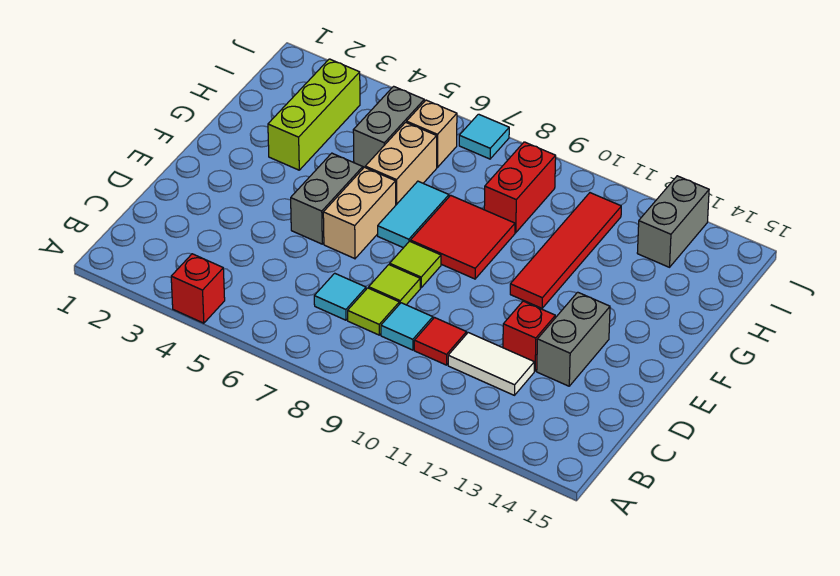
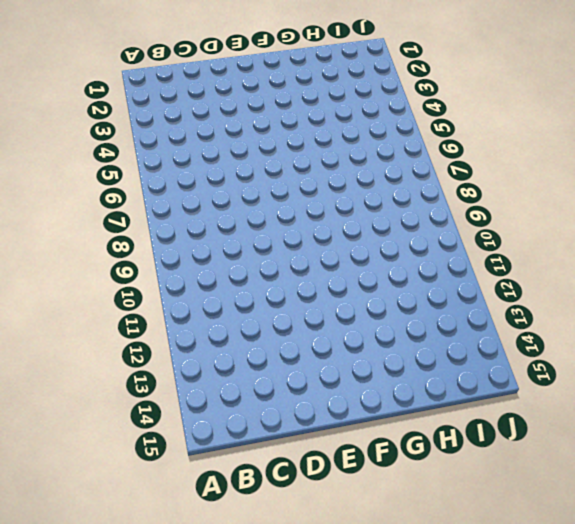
none -> red 1x1 brick [171,254,225,323]
none -> cyan 1x1 tile [314,273,366,320]
none -> lime 1x1 tile [348,288,399,335]

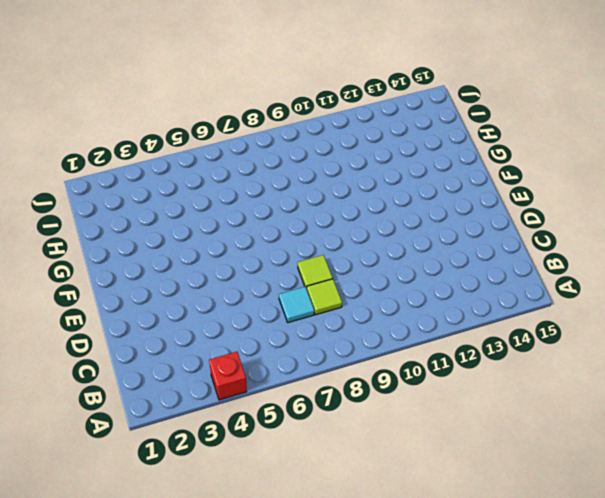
none -> cyan 1x1 tile [381,303,433,350]
none -> red 1x1 tile [414,318,467,365]
none -> white 1x2 tile [448,333,534,395]

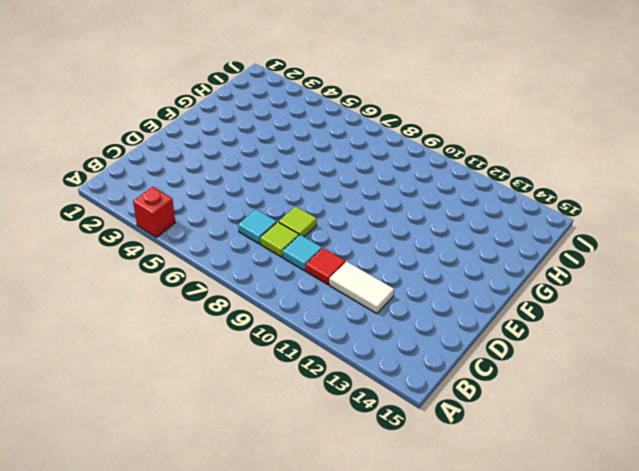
none -> red 1x1 brick [503,301,555,371]
none -> grey 1x2 brick [537,292,610,386]
none -> grey 1x2 brick [291,153,363,244]

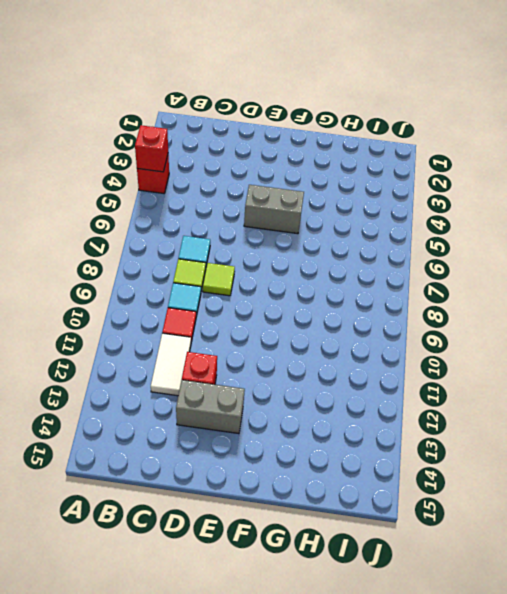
red 1x1 brick [135,125,168,172] -> none
none -> tan 1x2 brick [323,167,396,259]
none -> lime 1x1 tile [390,241,441,288]
none -> cyan 1x2 tile [378,181,449,248]

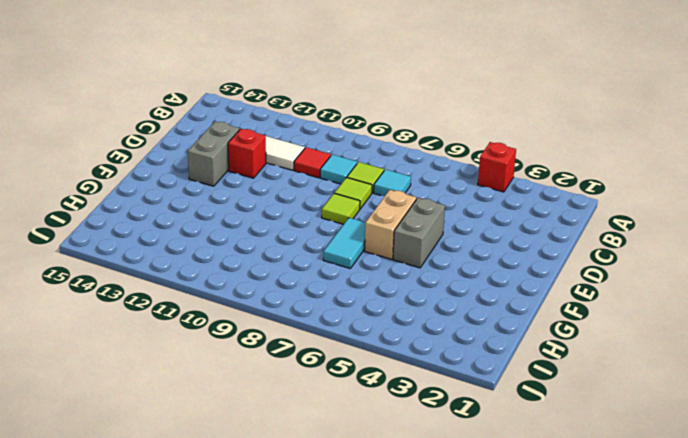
none -> red 2x2 tile [410,195,515,279]
none -> red 1x4 tile [510,193,621,308]
none -> lime 1x3 brick [268,59,360,170]

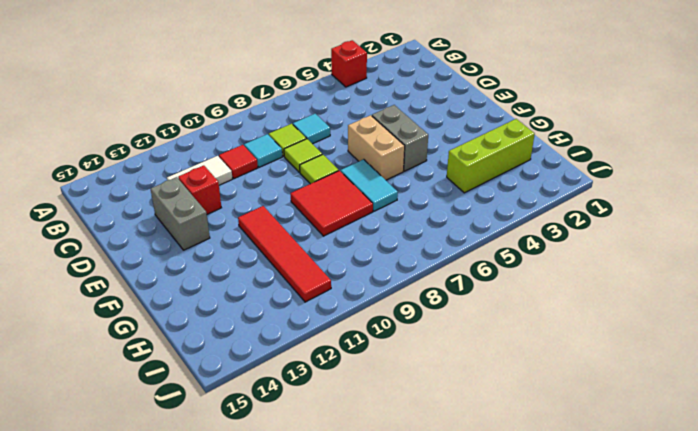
lime 1x3 brick [447,119,535,193] -> lime 1x3 brick turned to [268,59,360,170]
none -> tan 1x2 brick [365,122,437,205]
none -> grey 1x2 brick [353,86,424,167]
none -> red 1x2 brick [484,142,556,233]

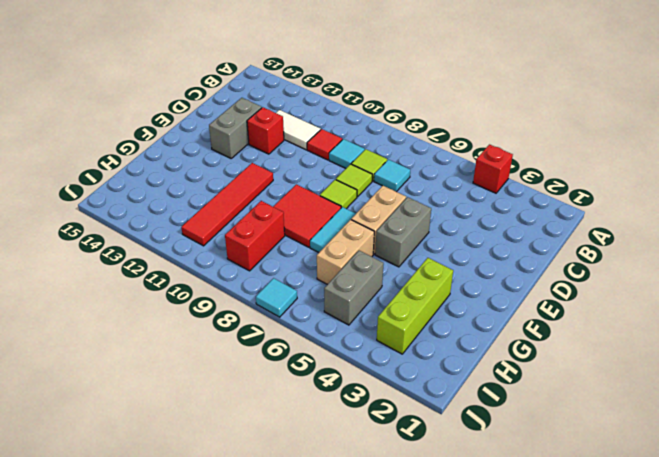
none -> tan 1x1 brick [407,100,457,167]
none -> grey 1x2 brick [637,176,709,267]

